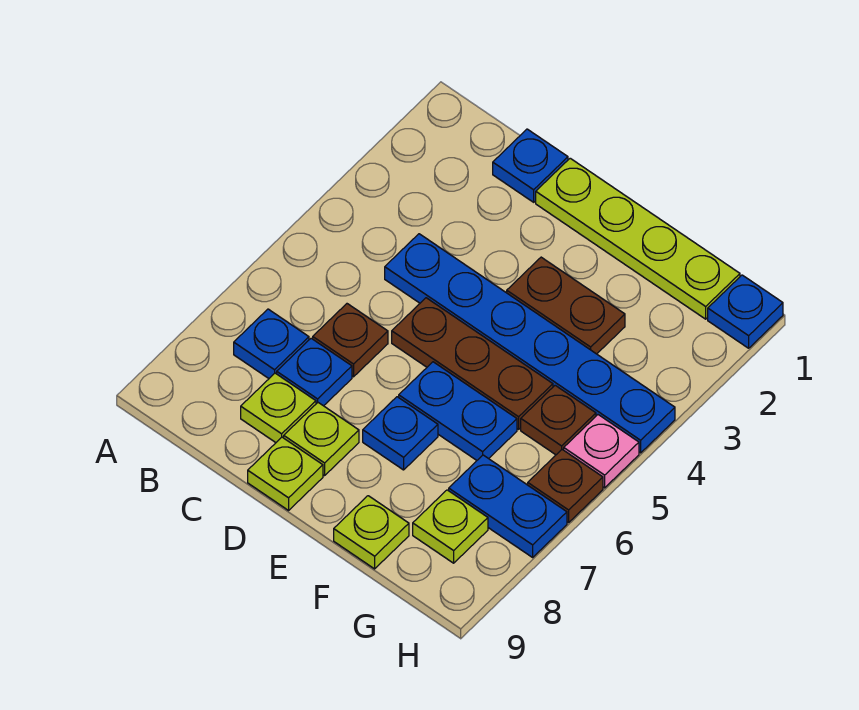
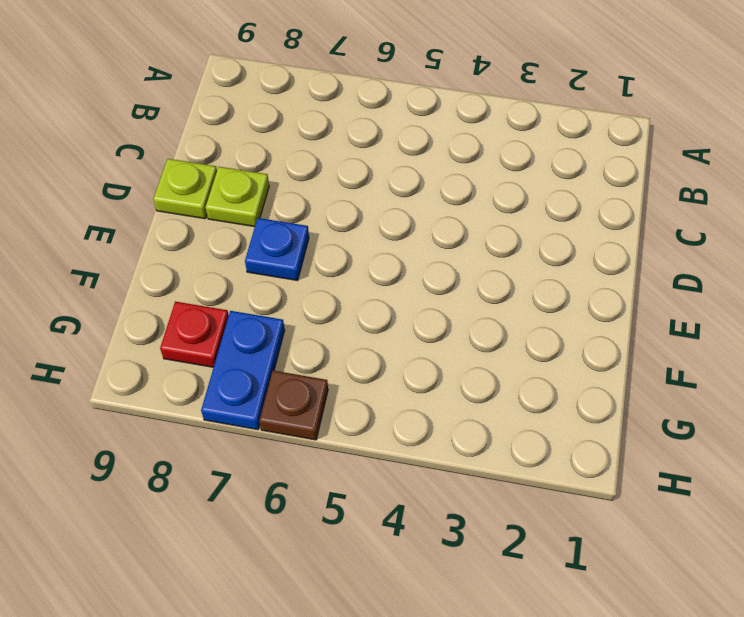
red 1x1 plate [160,301,229,367] -> lime 1x1 plate [413,490,488,563]
none -> blue 1x1 plate [234,309,309,378]
none -> blue 1x1 plate [493,129,568,202]
none -> blue 1x6 plate [385,234,675,453]

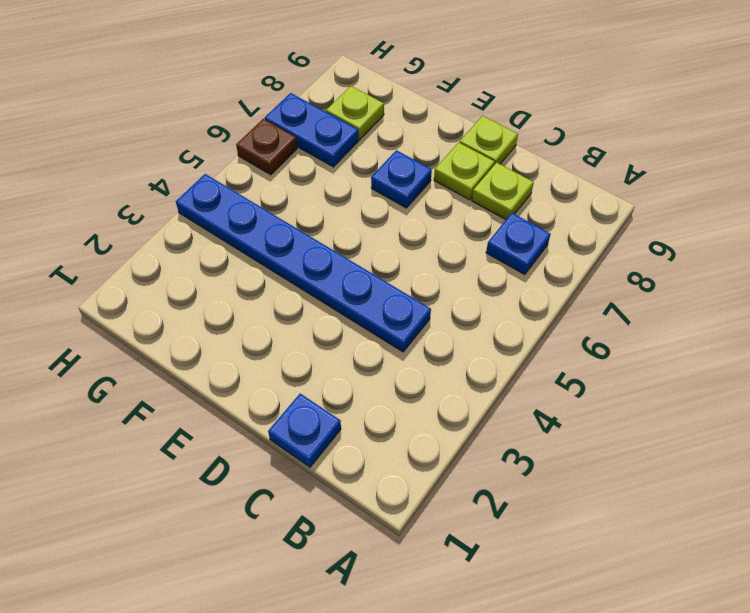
none -> brown 1x1 plate [313,304,388,377]
none -> blue 1x1 plate [277,338,352,406]
none -> lime 1x4 plate [536,158,740,319]

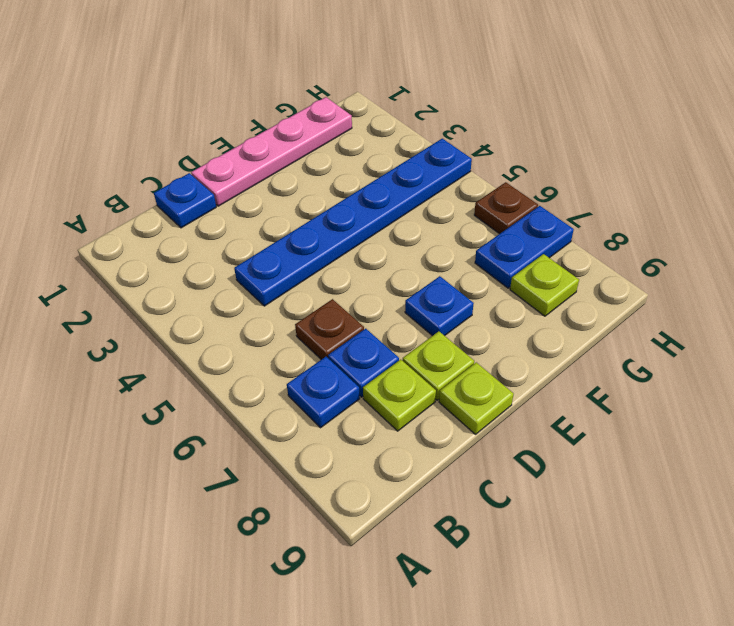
pink 1x4 plate [191,97,352,206] -> lime 1x4 plate [536,158,740,319]
none -> brown 1x3 plate [392,298,553,429]
none -> brown 1x2 plate [507,257,625,354]
none -> blue 1x2 plate [399,362,517,460]

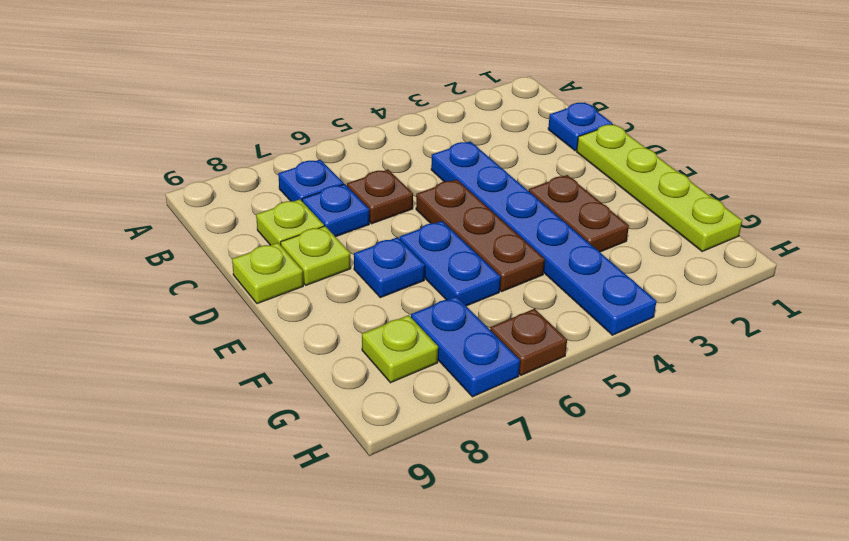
none -> lime 1x1 plate [334,496,409,569]
none -> brown 1x1 plate [521,385,596,455]
none -> blue 1x1 plate [708,275,783,348]

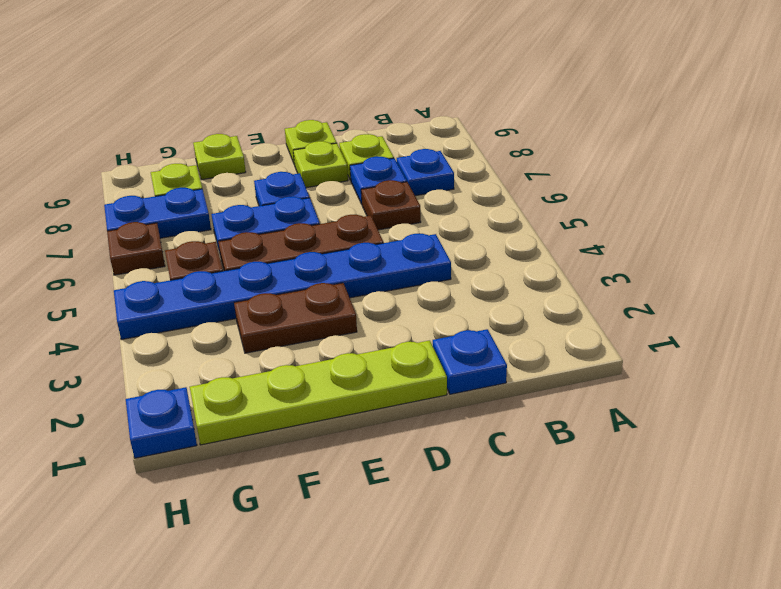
none -> pink 1x1 plate [564,415,639,488]

